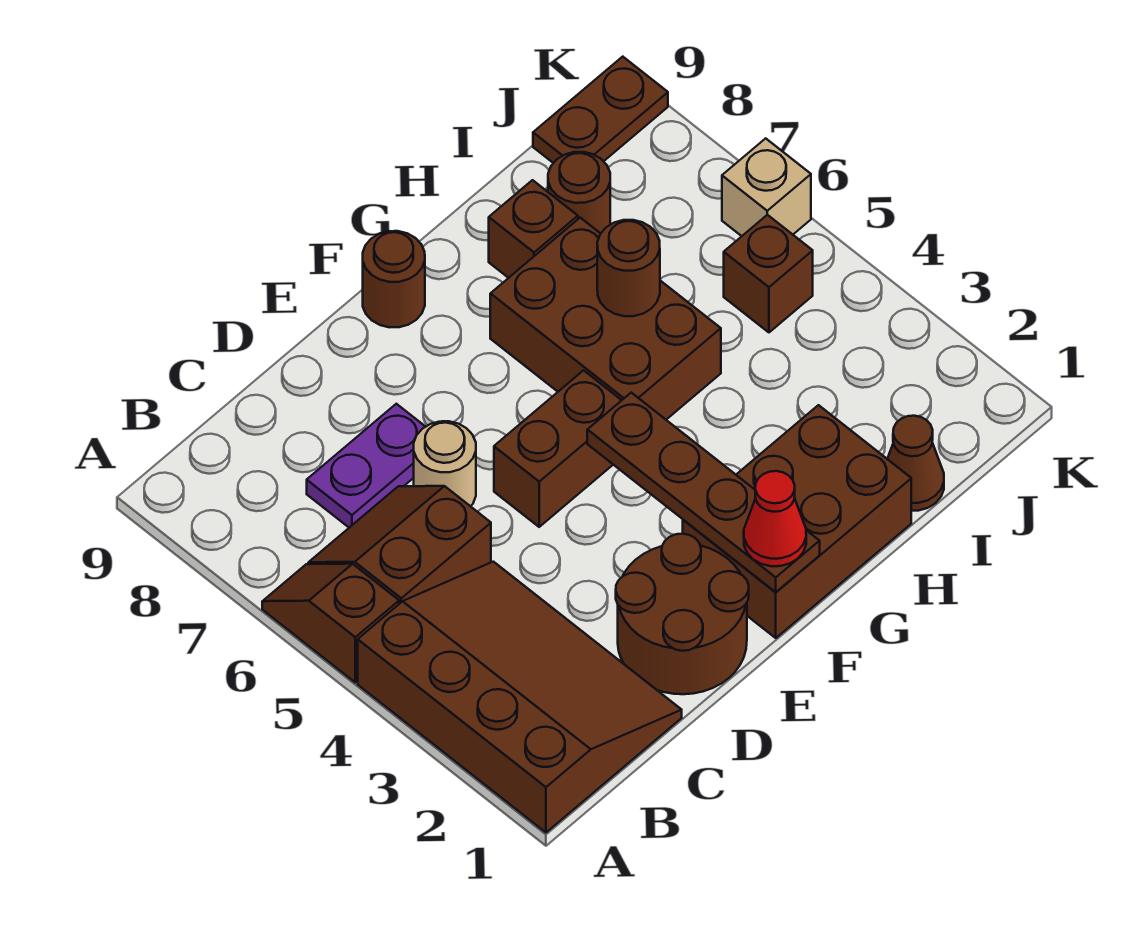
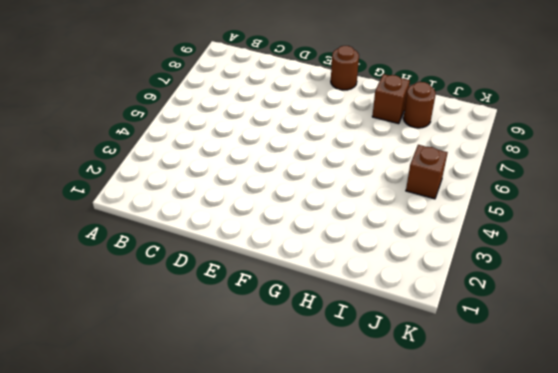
none -> brown 3x4 slope [358,562,682,832]
none -> brown 1x2 slope [262,564,399,682]
none -> brown 2x2 slope [308,486,491,604]

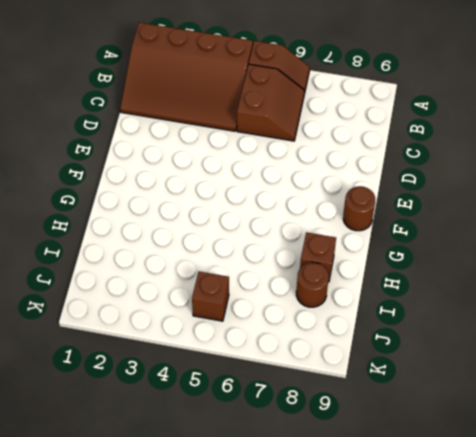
none -> purple 1x2 plate [307,404,425,528]
none -> brown 2x2 round brick [616,534,749,694]
none -> tan 1x1 round brick [414,421,476,506]

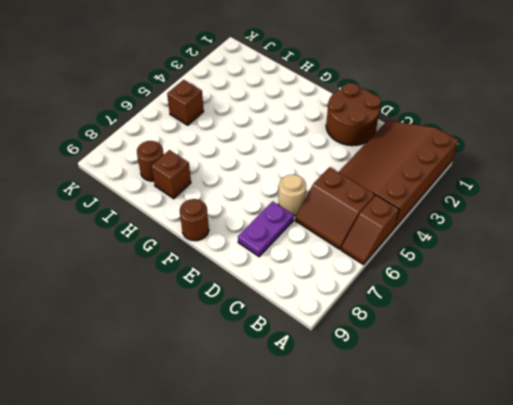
purple 1x2 plate [238,201,294,257] -> purple 1x2 plate turned to [307,404,425,528]
none -> brown 1x2 brick [494,370,622,527]
none -> brown 2x3 brick [683,405,911,638]
none -> brown 2x3 brick [490,218,721,420]

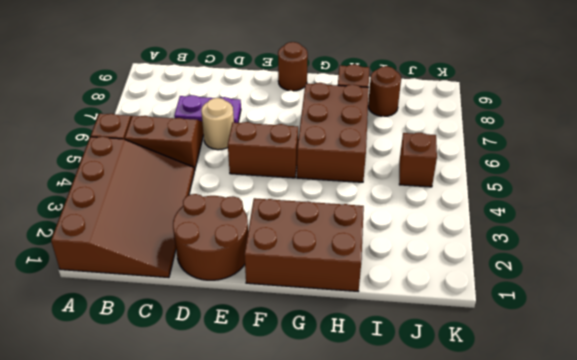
none -> brown 1x1 cone [888,416,944,511]
none -> brown 1x2 plate [533,57,668,163]
none -> tan 1x1 brick [722,138,811,236]

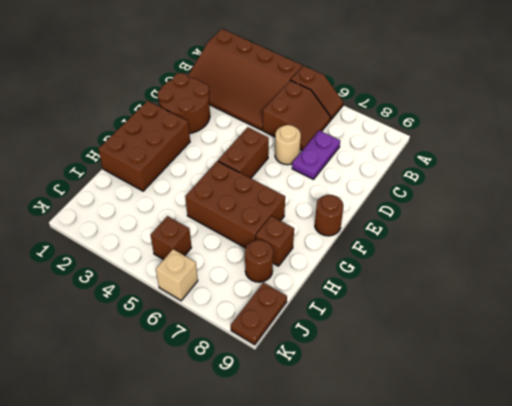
none -> brown 1x1 cone [888,416,944,511]
none -> brown 1x4 plate [587,393,820,592]
none -> brown 1x1 round brick [597,220,660,316]

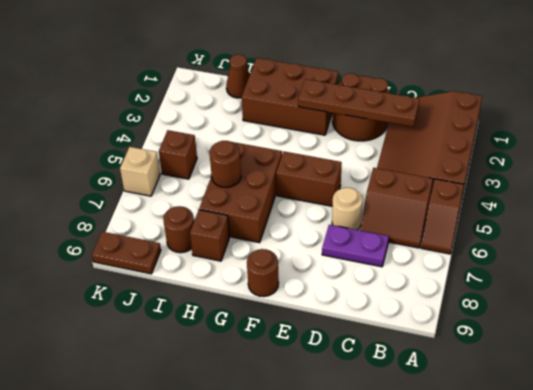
brown 1x4 plate [298,79,420,127] -> brown 1x4 plate turned to [587,393,820,592]
none -> red 1x1 cone [744,471,806,566]

